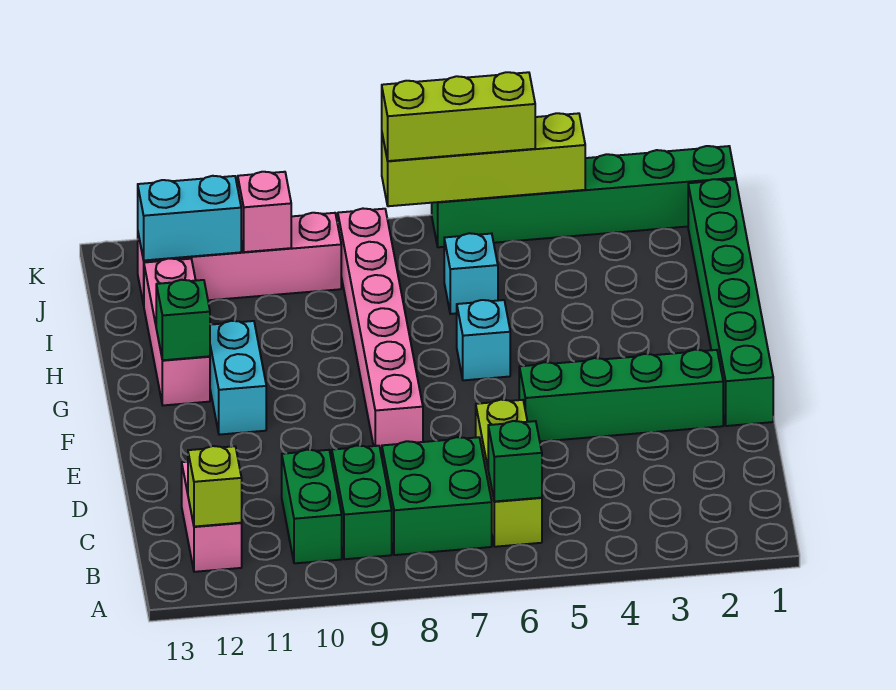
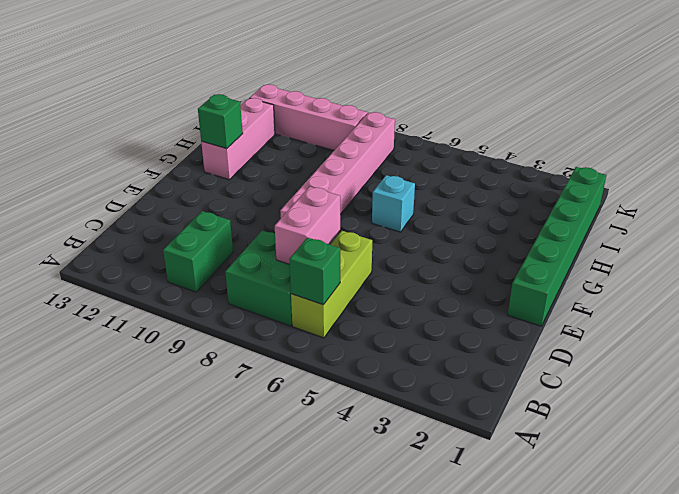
pink 1x2 brick [275,187,340,264] -> pink 1x2 brick moved to [182,462,242,572]
none -> green 1x2 brick [332,446,392,559]
none -> green 1x4 brick [519,350,723,442]
none -> cyan 1x2 brick [210,321,266,435]

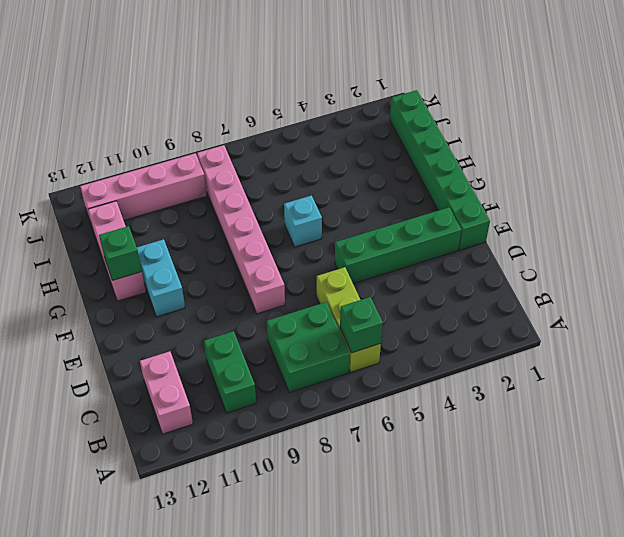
none -> green 1x2 brick [332,446,392,559]
none -> cyan 1x1 brick [444,233,498,314]
none -> green 1x6 brick [432,146,736,247]

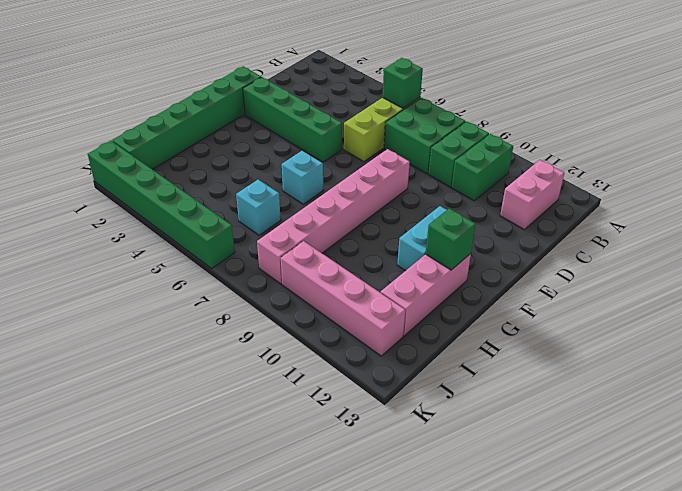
none -> lime 1x1 brick [188,446,242,527]
none -> pink 1x1 brick [238,172,291,252]
none -> cyan 1x2 brick [138,176,241,260]

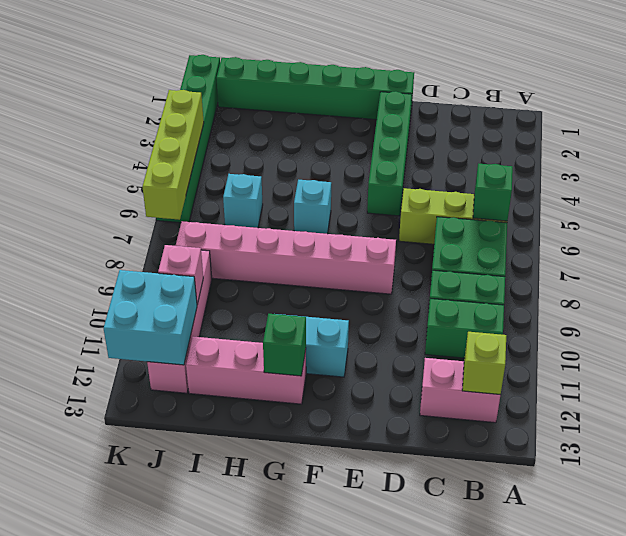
cyan 2x2 brick [104,270,197,365] -> cyan 1x2 brick [138,176,241,260]
none -> lime 1x3 brick [382,72,535,161]

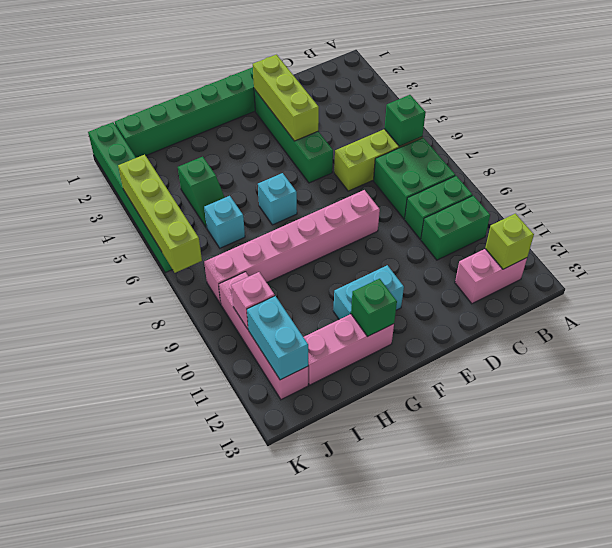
lime 1x3 brick [253,55,319,141] -> lime 1x3 brick moved to [382,72,535,161]
green 1x2 slope [178,157,225,228] -> none

